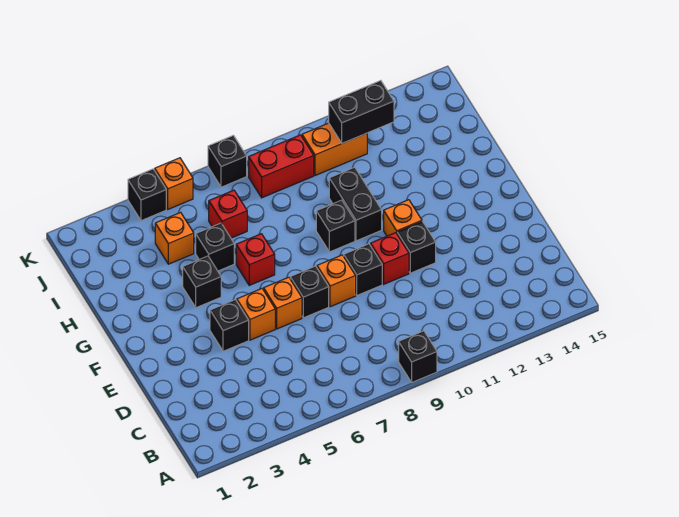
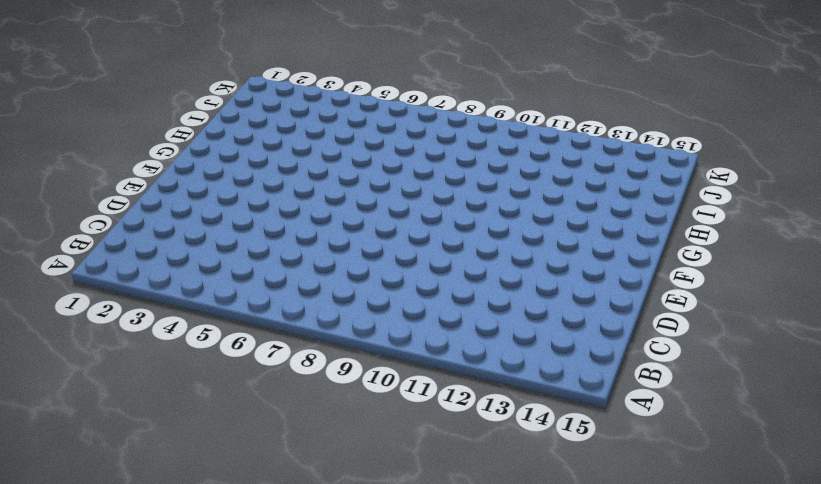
none -> black 1x1 brick [399,331,437,382]
none -> black 1x1 brick [210,300,249,351]
none -> orange 1x1 brick [237,289,275,340]

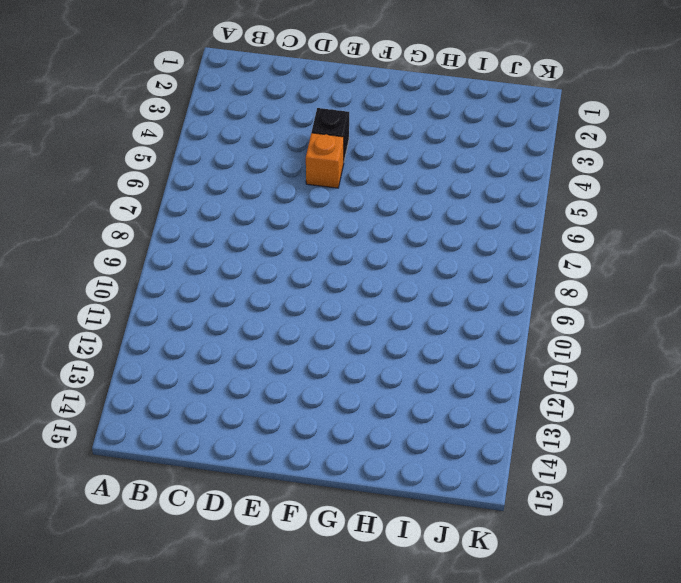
none -> black 1x1 brick [399,331,437,382]
none -> orange 1x1 brick [264,277,302,329]
none -> black 1x1 brick [290,266,329,318]

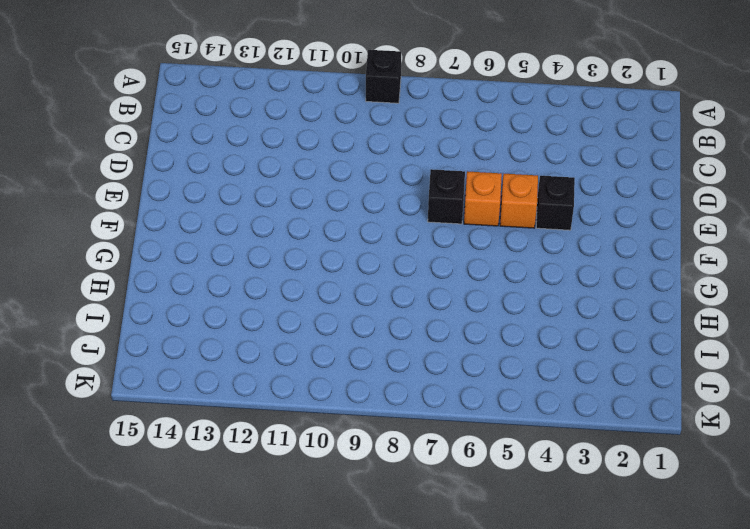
none -> orange 1x1 brick [317,255,356,307]
none -> black 1x1 brick [344,244,382,295]
none -> red 1x1 brick [370,233,409,284]

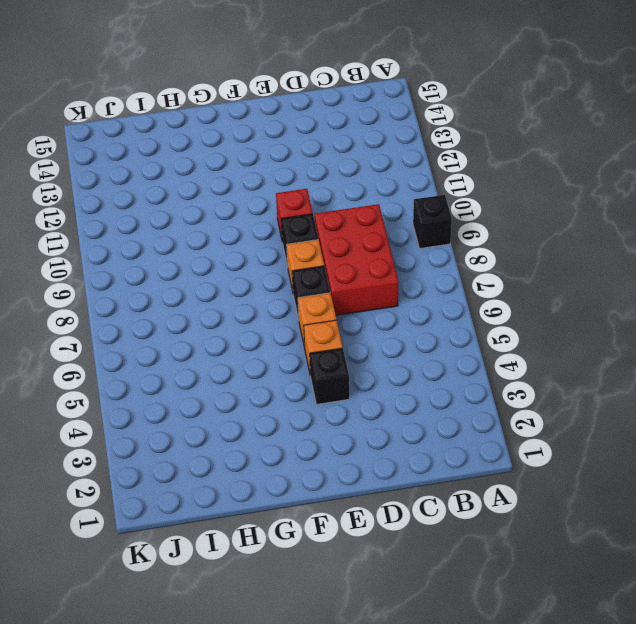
red 2x3 brick [315,204,399,315] -> none
none -> black 1x1 brick [397,222,436,273]
none -> orange 1x1 brick [384,200,422,236]
none -> black 1x1 brick [183,256,221,308]

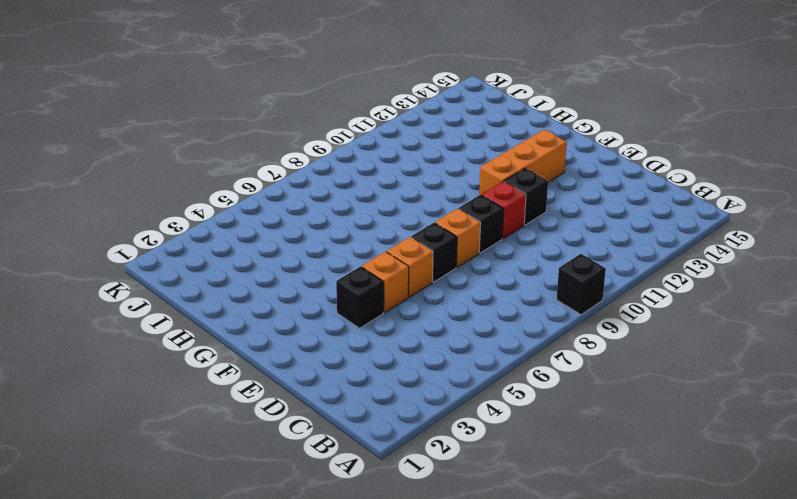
orange 1x3 brick [479,130,567,195] -> orange 1x1 brick [384,200,422,236]
none -> black 1x1 brick [183,256,221,308]
none -> red 1x1 brick [236,234,275,285]
none -> black 1x1 brick [316,200,355,252]

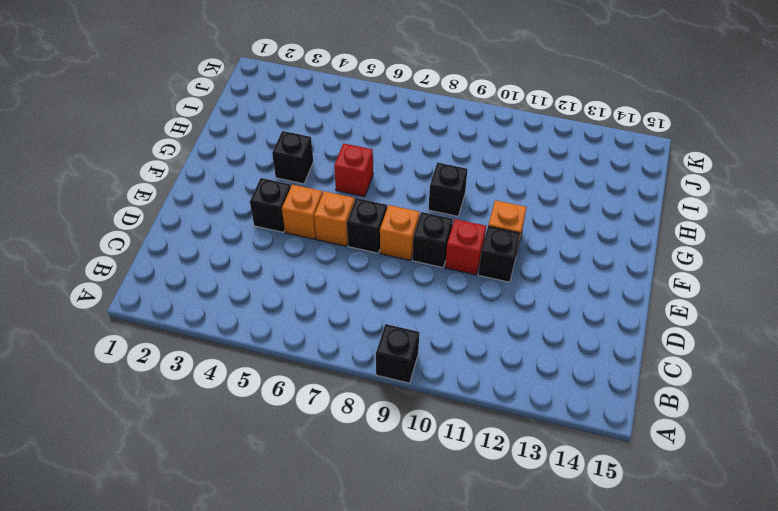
none -> black 1x2 brick [329,167,382,241]
none -> black 1x1 brick [196,223,234,271]
none -> orange 1x1 brick [155,212,194,264]

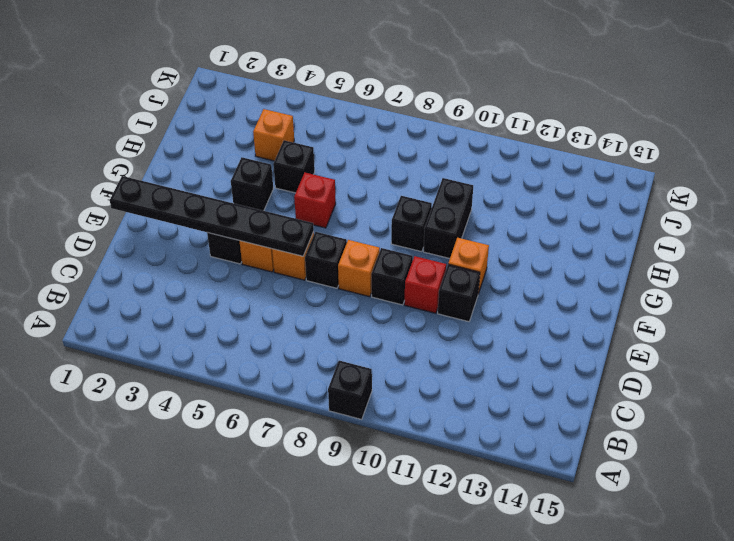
black 1x6 plate [110,176,314,256] -> none
none -> red 1x1 brick [209,190,247,238]
none -> red 1x2 brick [249,135,314,198]
none -> orange 1x2 brick [302,123,367,175]

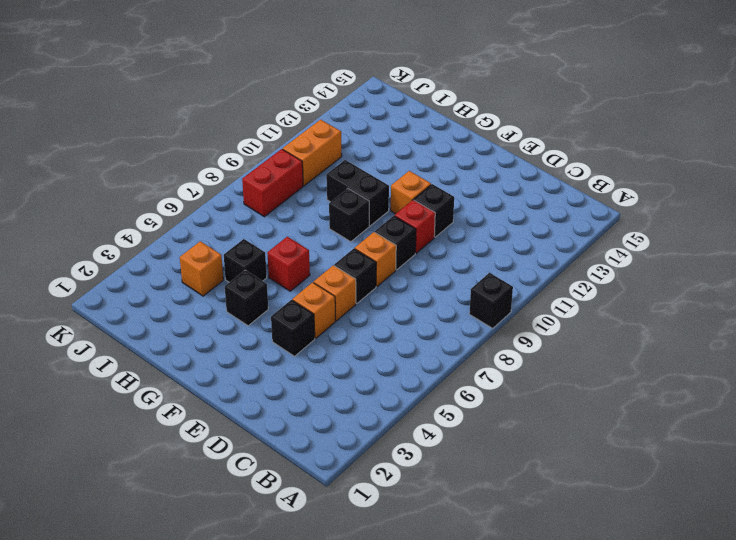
none -> red 1x1 brick [209,190,247,238]
none -> black 1x1 brick [128,169,166,221]
none -> orange 1x1 brick [155,158,193,209]

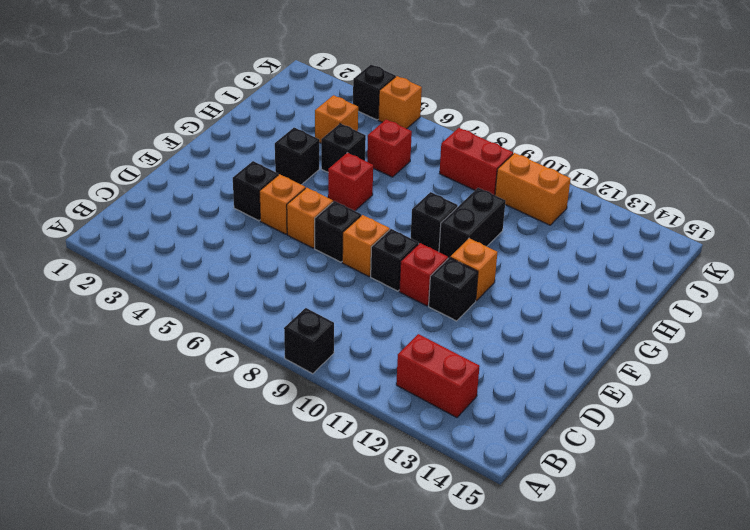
red 1x2 brick [396,334,480,417] -> none
none -> black 1x1 brick [208,135,247,187]
none -> black 1x2 brick [329,81,394,143]

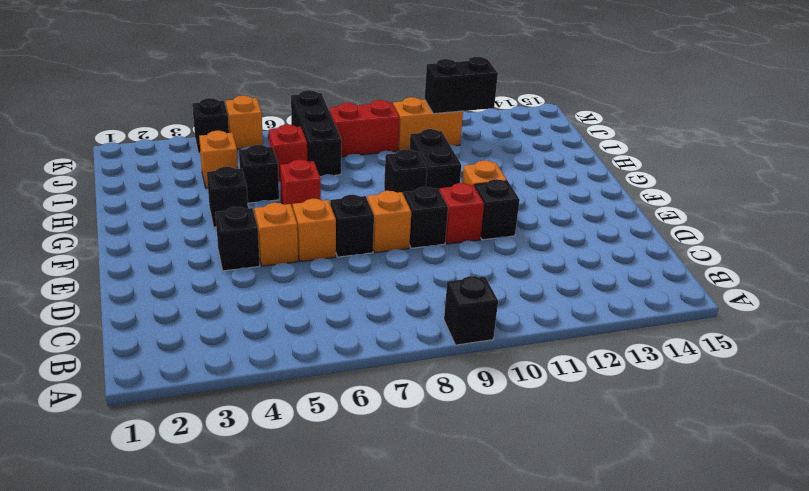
black 1x3 brick [291,90,341,177] -> black 1x1 brick [208,135,247,187]

